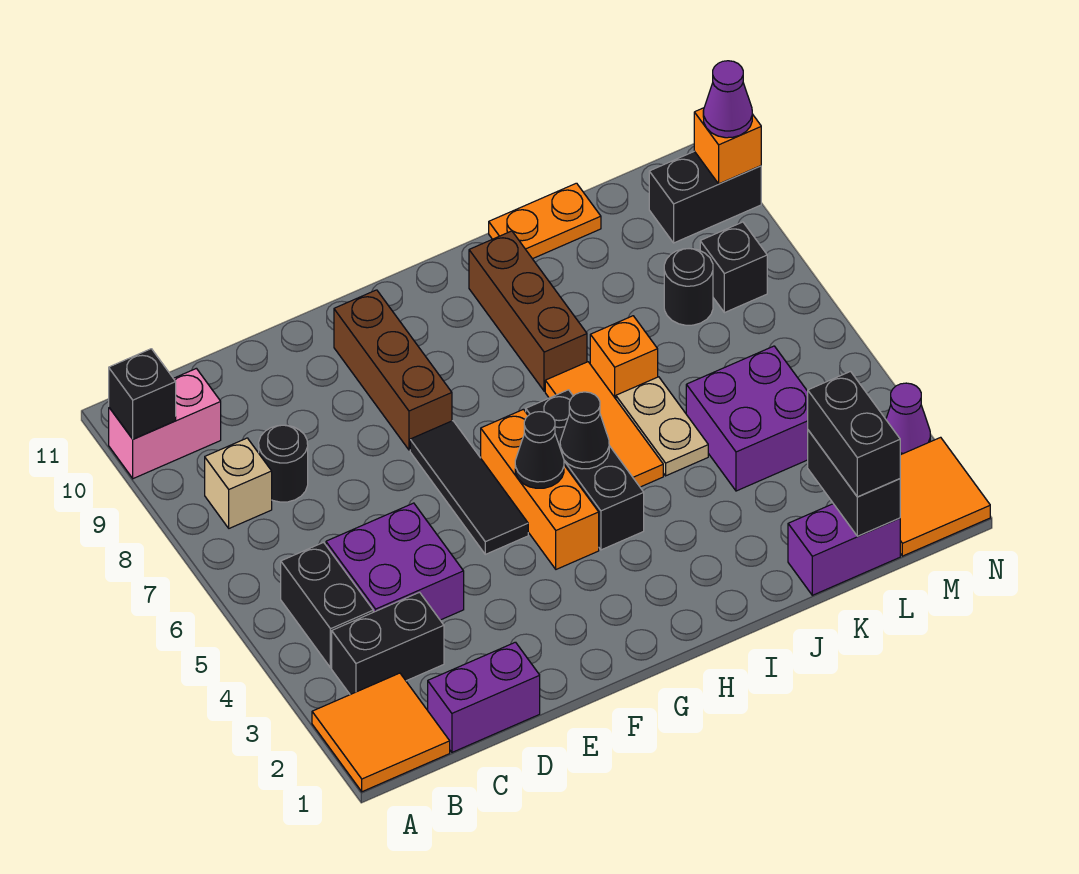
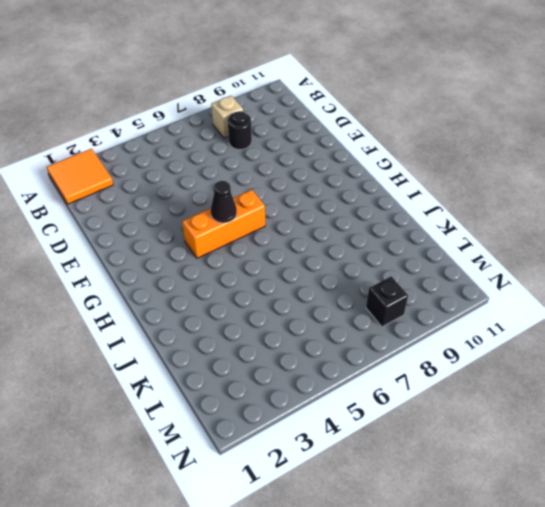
none -> pink 1x2 brick [109,368,221,479]
none -> black 1x2 brick [332,592,444,695]
none -> black 1x2 brick [281,542,373,668]
none -> purple 1x2 brick [428,642,540,752]

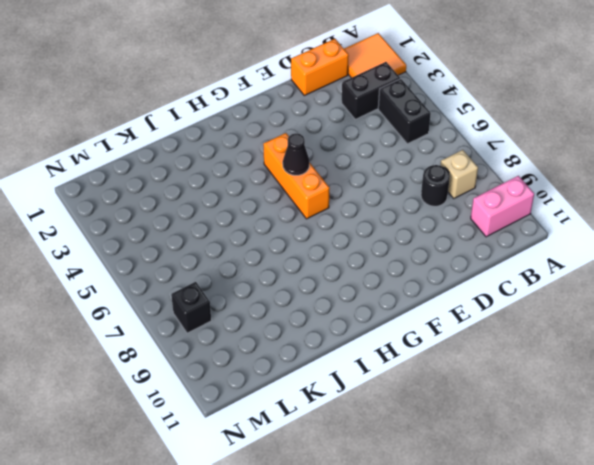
orange 1x2 brick [291,39,349,96] -> purple 1x2 brick [428,642,540,752]
none -> purple 2x2 brick [326,503,464,620]
none -> black 1x3 tile [410,421,528,554]
none -> brown 1x3 brick [334,290,452,450]
none -> black 1x3 brick [526,390,644,550]

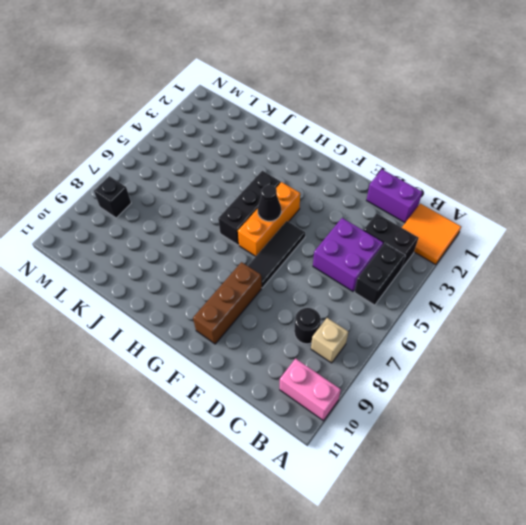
none -> orange 1x3 tile [545,362,663,487]
none -> brown 1x3 brick [469,231,587,391]
none -> tan 1x2 plate [616,377,708,476]
none -> orange 1x1 brick [590,316,658,399]

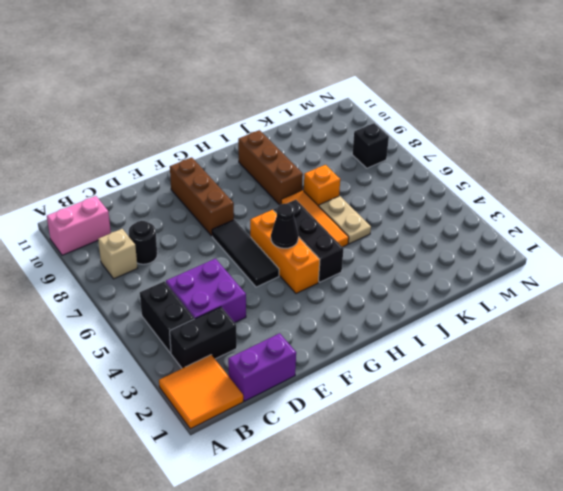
none -> orange 1x2 plate [489,183,601,259]
none -> purple 1x2 brick [788,504,900,595]
none -> purple 2x2 brick [686,346,808,491]
none -> black 1x1 round brick [664,249,713,325]

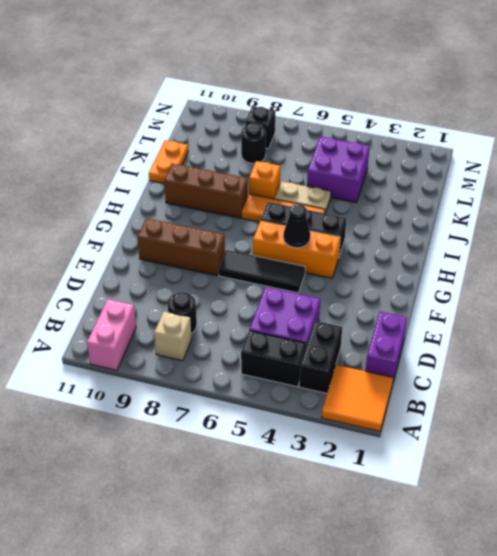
none -> purple 1x2 brick [788,504,900,595]
none -> orange 2x2 tile [900,437,990,556]
none -> black 1x2 brick [649,151,761,243]
none -> purple 1x1 cone [886,383,930,455]

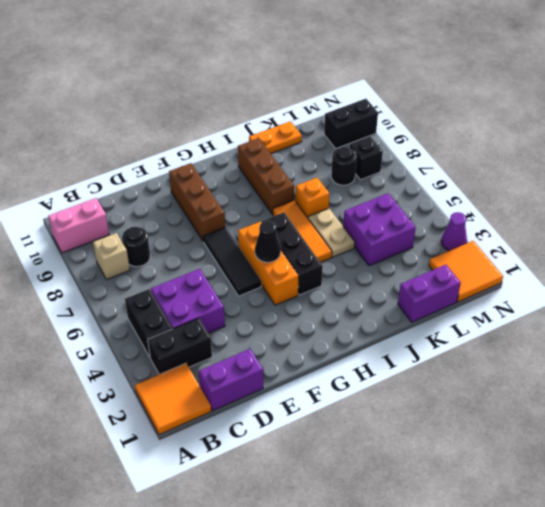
none -> black 1x1 brick [109,349,176,439]
none -> black 1x1 cone [560,392,609,469]
none -> black 1x2 brick [808,430,900,536]
none -> orange 1x1 brick [694,108,761,184]

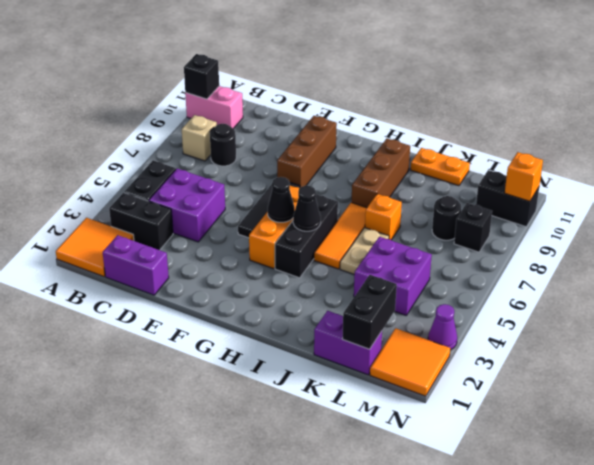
none -> black 1x2 brick [808,372,900,497]
none -> purple 1x1 cone [703,61,752,138]

